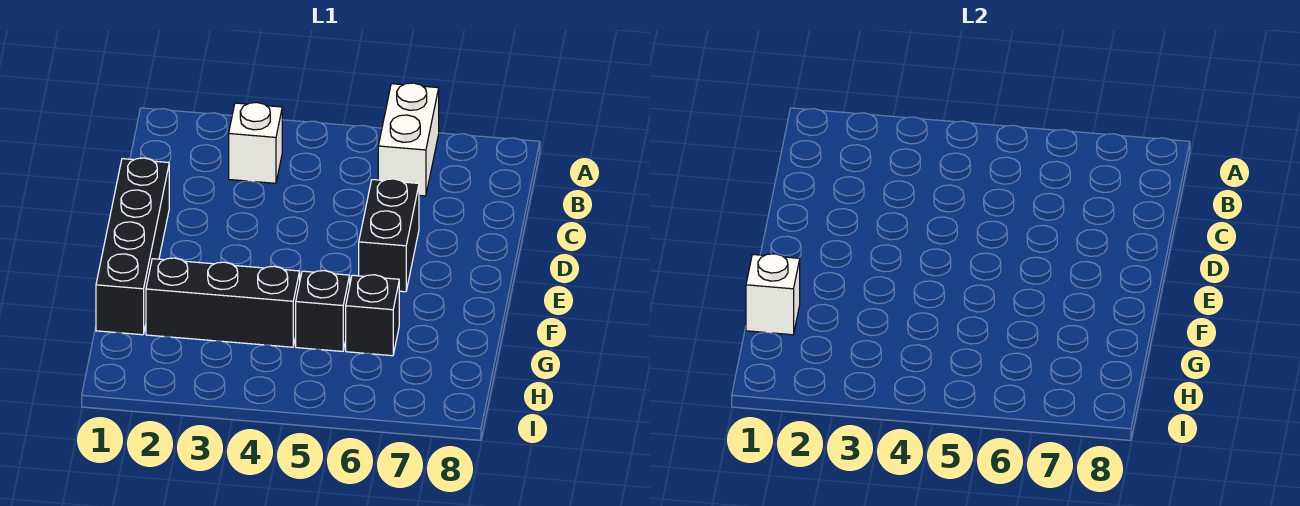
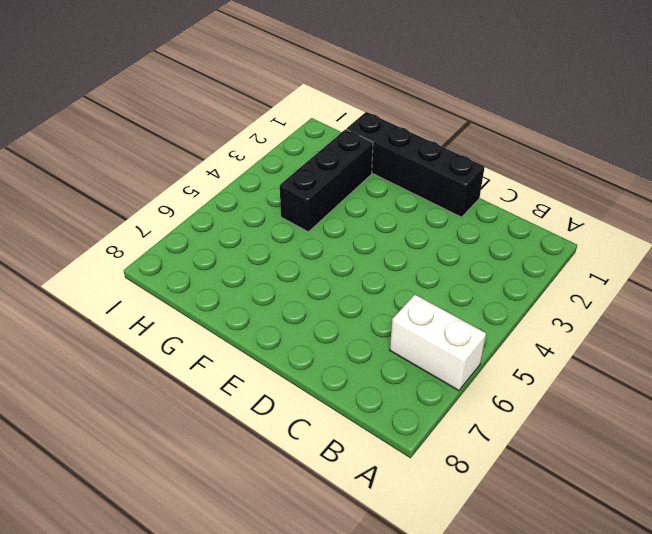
none -> white 1x1 brick [229,102,282,183]
none -> black 1x2 brick [359,179,419,292]

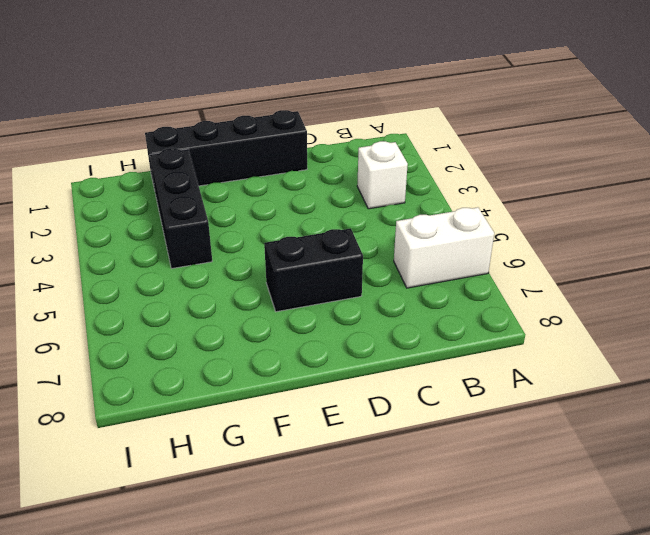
none -> black 1x1 brick [296,271,350,351]
none -> black 1x1 brick [346,275,399,356]

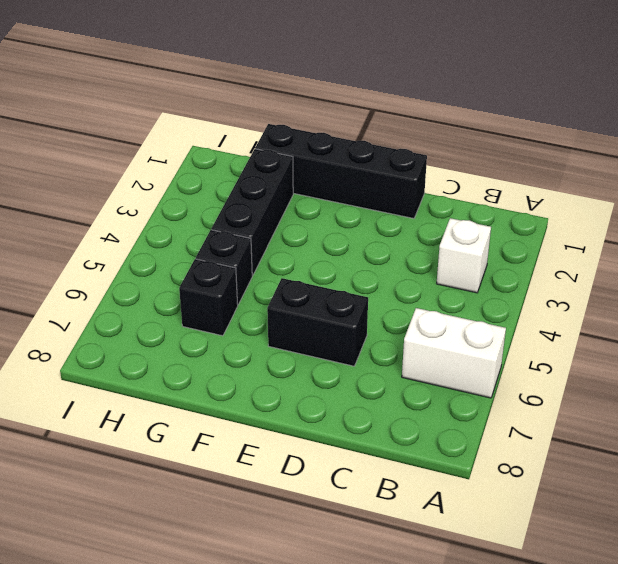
none -> white 1x1 brick [746,254,800,335]

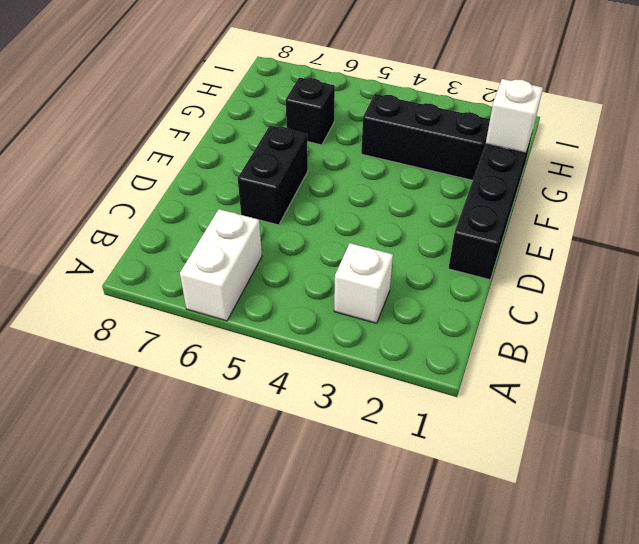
none -> black 1x1 brick [296,271,350,351]

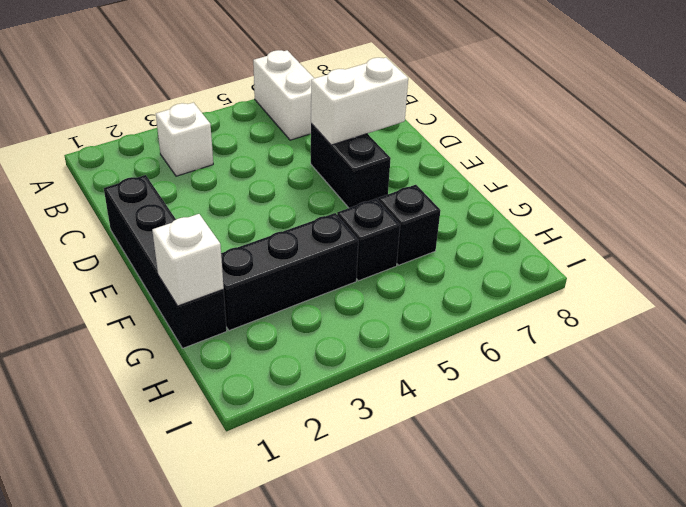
white 1x2 brick [311,58,408,145] -> none

